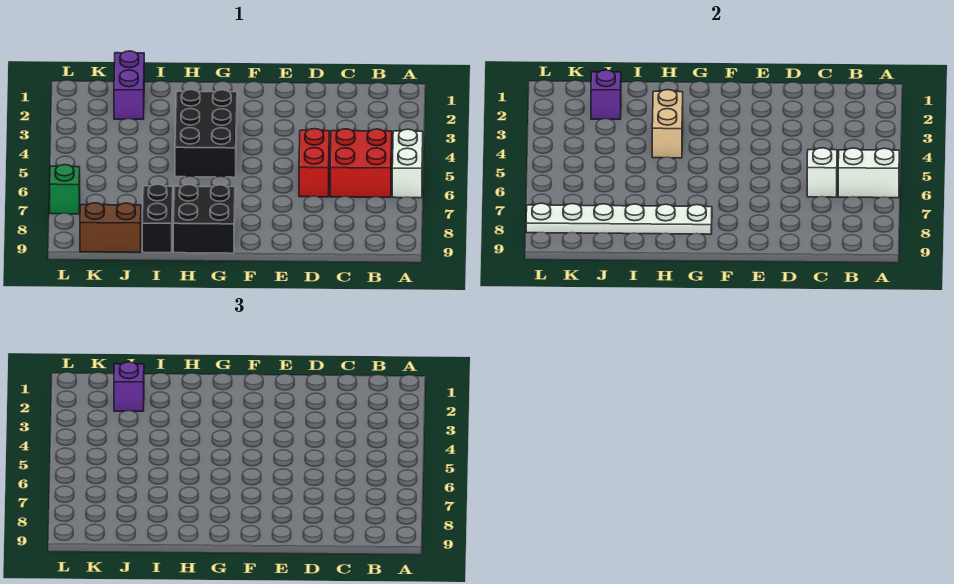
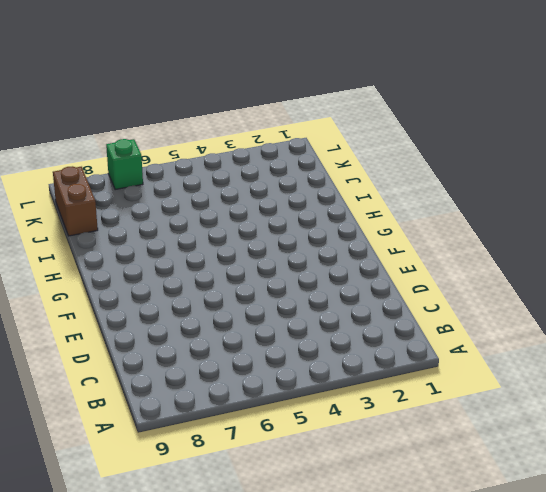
none -> white 1x2 brick [392,129,423,198]
none -> red 2x2 brick [330,129,392,197]
none -> red 1x2 brick [299,129,329,197]

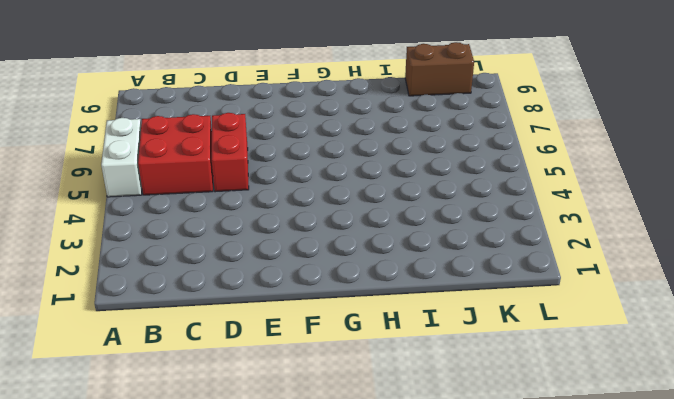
none -> black 2x3 brick [175,90,237,177]
none -> black 2x2 brick [173,185,235,253]
none -> black 1x2 brick [142,184,173,253]

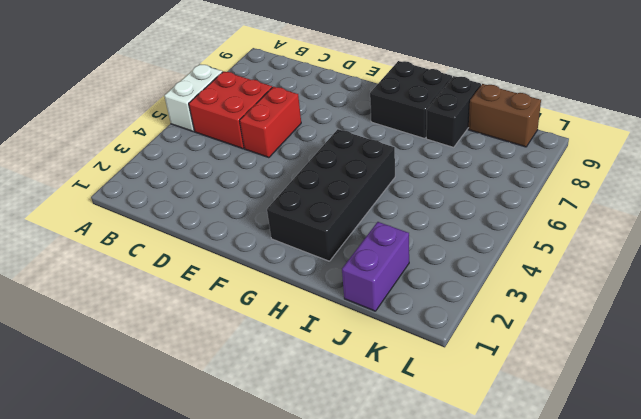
black 2x4 brick [267,129,395,261] -> black 2x3 brick [175,90,237,177]
none -> green 1x1 brick [50,165,80,214]
none -> white 1x2 brick [838,148,899,198]
none -> white 1x1 brick [807,148,837,197]

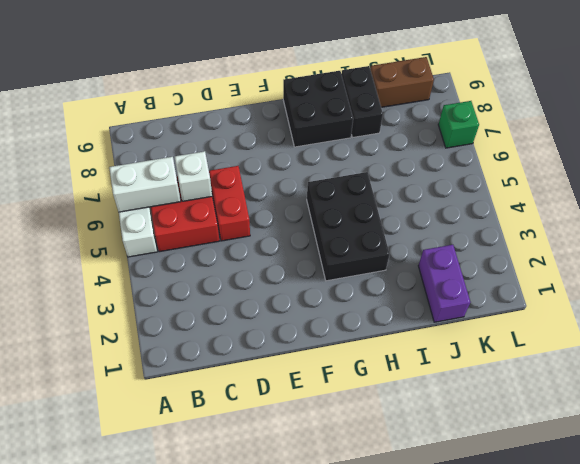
none -> white 1x6 plate [526,203,712,234]
none -> tan 1x2 brick [652,90,683,158]
none -> purple 1x1 brick [591,70,621,119]

